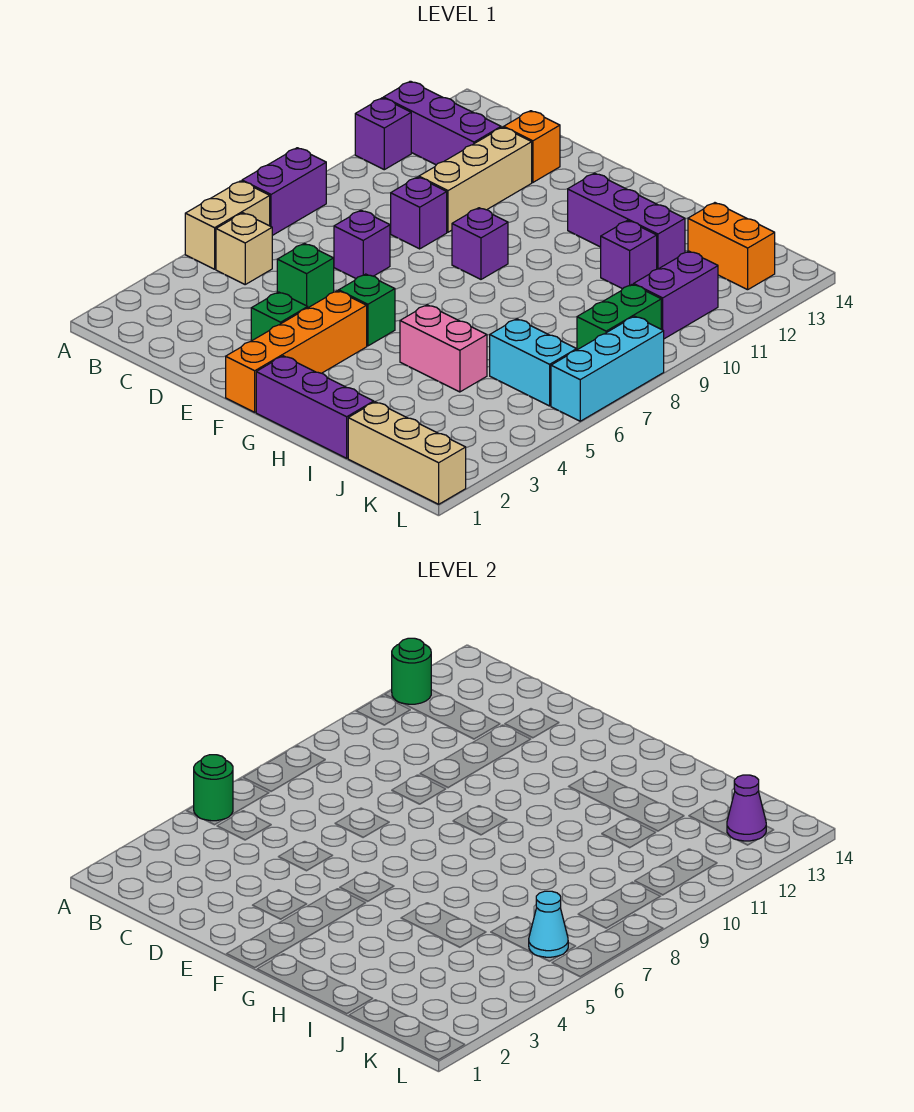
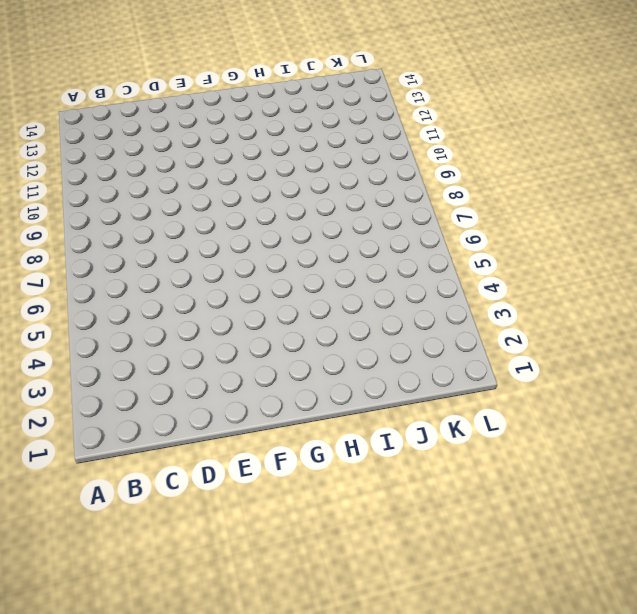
none -> tan 1x2 brick [185,181,270,269]
none -> purple 1x2 brick [242,148,326,236]
none -> purple 1x1 brick [355,98,411,170]

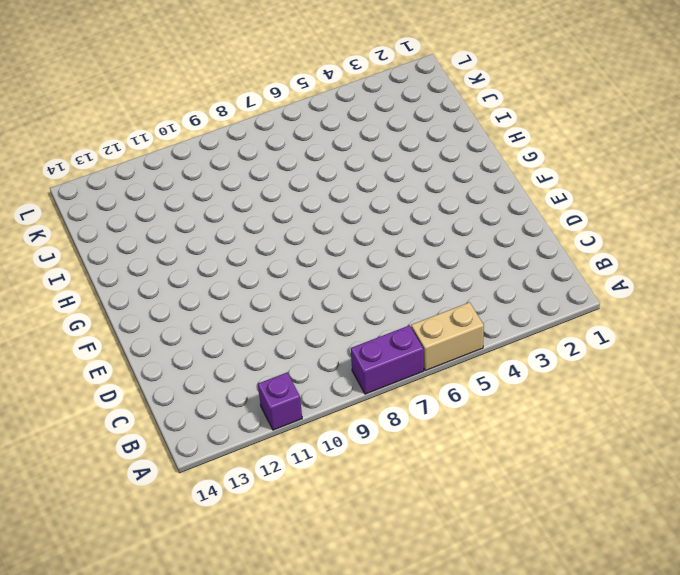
none -> purple 1x3 brick [383,81,501,165]
none -> tan 1x1 brick [216,213,272,284]
none -> green 1x1 brick [277,243,334,308]

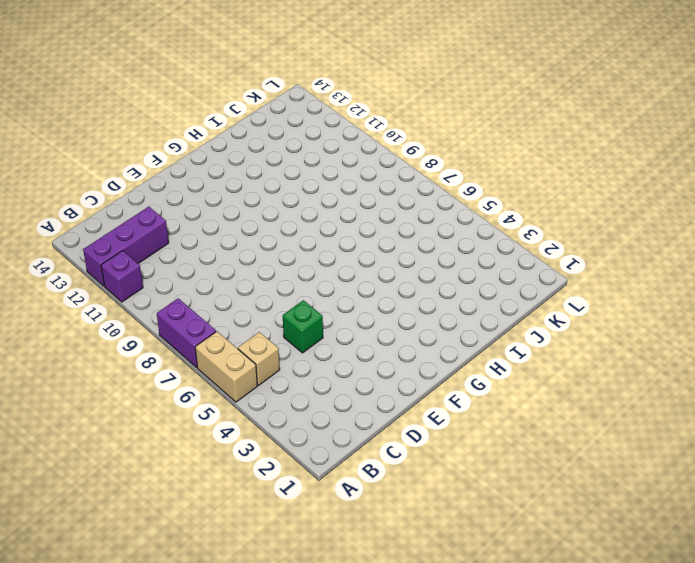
none -> purple 1x1 brick [334,210,390,278]
none -> purple 1x1 brick [391,177,447,249]
none -> tan 1x3 brick [419,127,532,232]

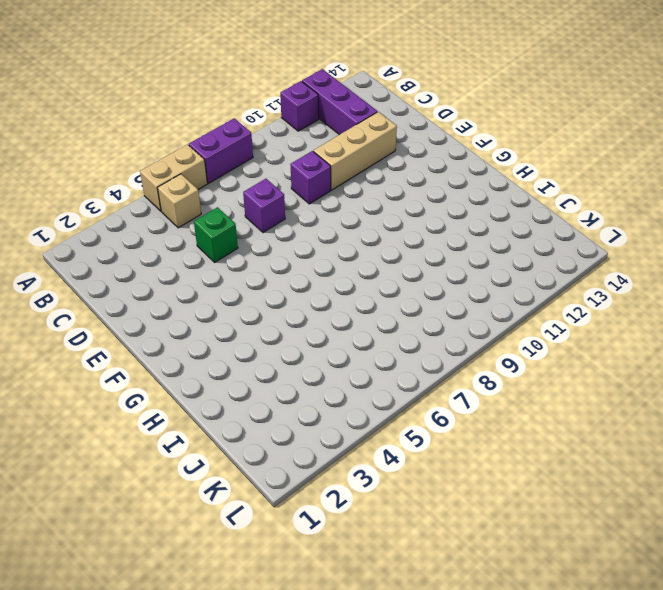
none -> orange 1x1 brick [504,111,560,182]
none -> green 1x1 brick [251,292,308,341]
none -> orange 1x4 brick [226,291,367,412]

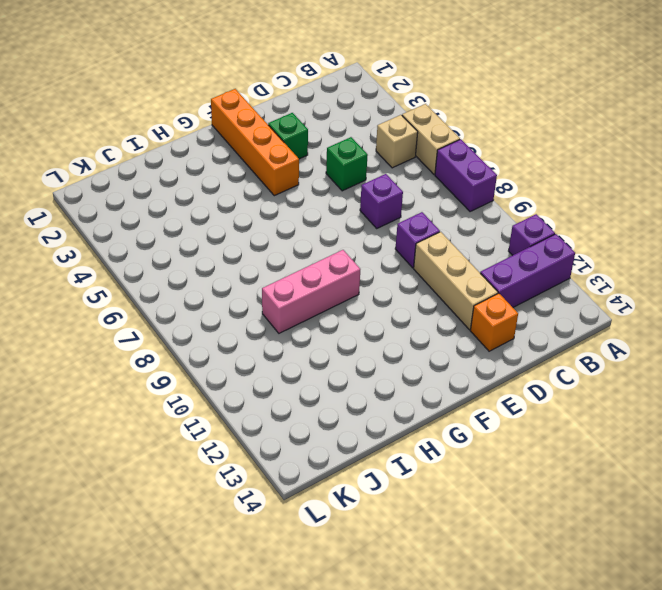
pink 1x3 brick [262,250,360,333] -> none
none -> green 1x1 brick [339,274,395,346]
none -> purple 1x1 brick [452,208,508,279]
none -> purple 1x3 brick [256,356,374,458]

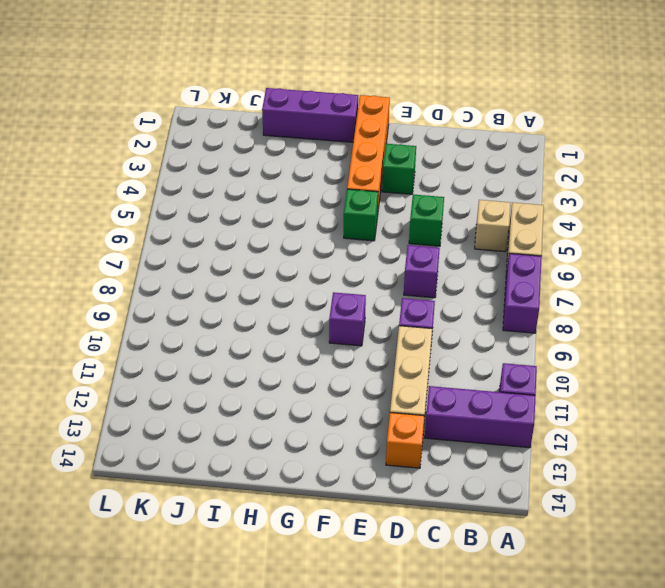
none -> purple 1x3 brick [568,173,685,269]
none -> pink 1x2 brick [400,305,487,392]
none -> purple 1x1 brick [601,221,657,289]

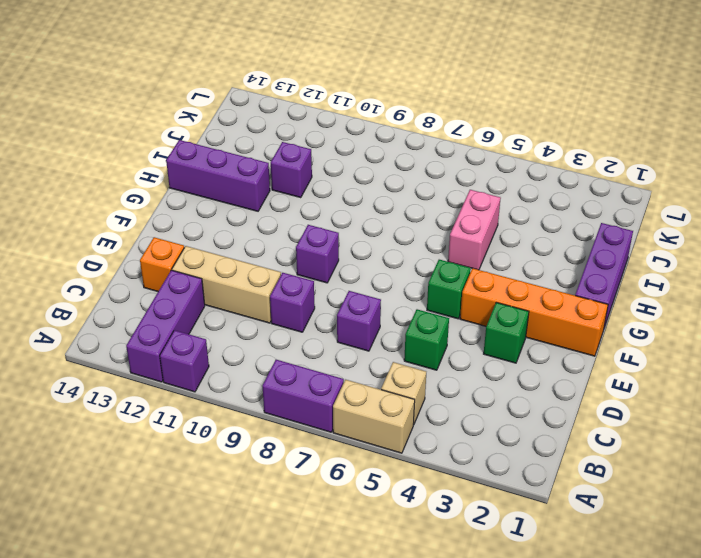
purple 1x3 brick [166,140,270,211] -> purple 1x3 brick turned to [568,173,685,269]
none -> tan 1x3 brick [348,402,466,504]
none -> cyan 1x2 brick [490,319,577,406]
none -> orange 1x2 brick [688,203,775,290]

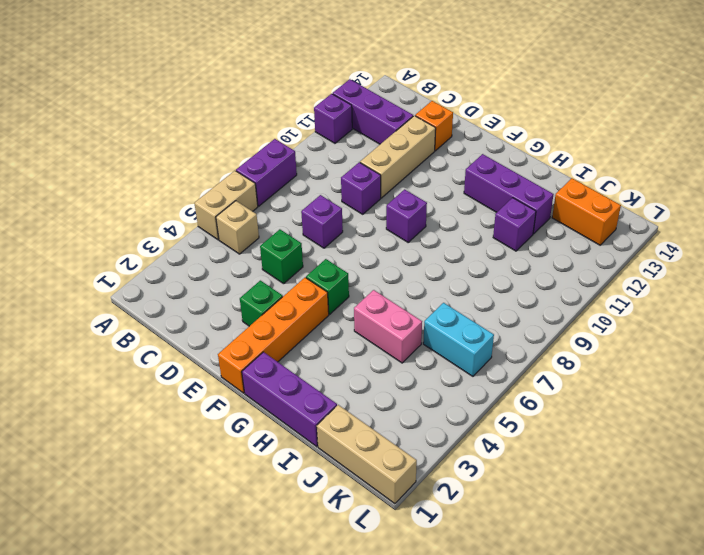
none -> green 1x2 brick [577,284,661,350]
none -> purple 1x2 brick [634,251,718,339]
none -> cyan 1x3 brick [551,316,664,421]

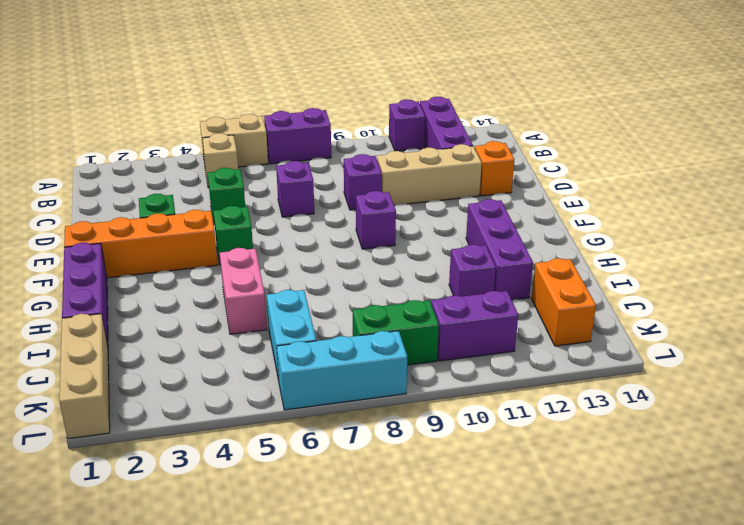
none -> green 1x1 round brick [194,755,233,821]
none -> green 1x1 round brick [392,638,431,704]
none -> cyan 1x1 cone [529,891,568,957]

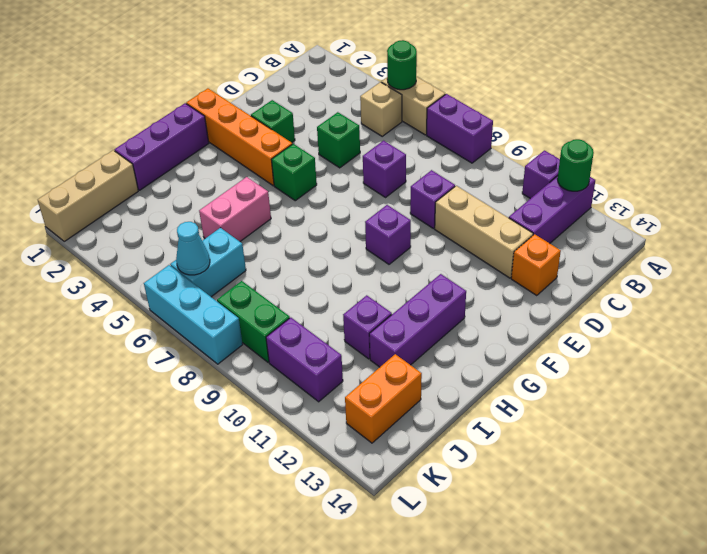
none -> purple 1x1 cone [727,775,766,841]

